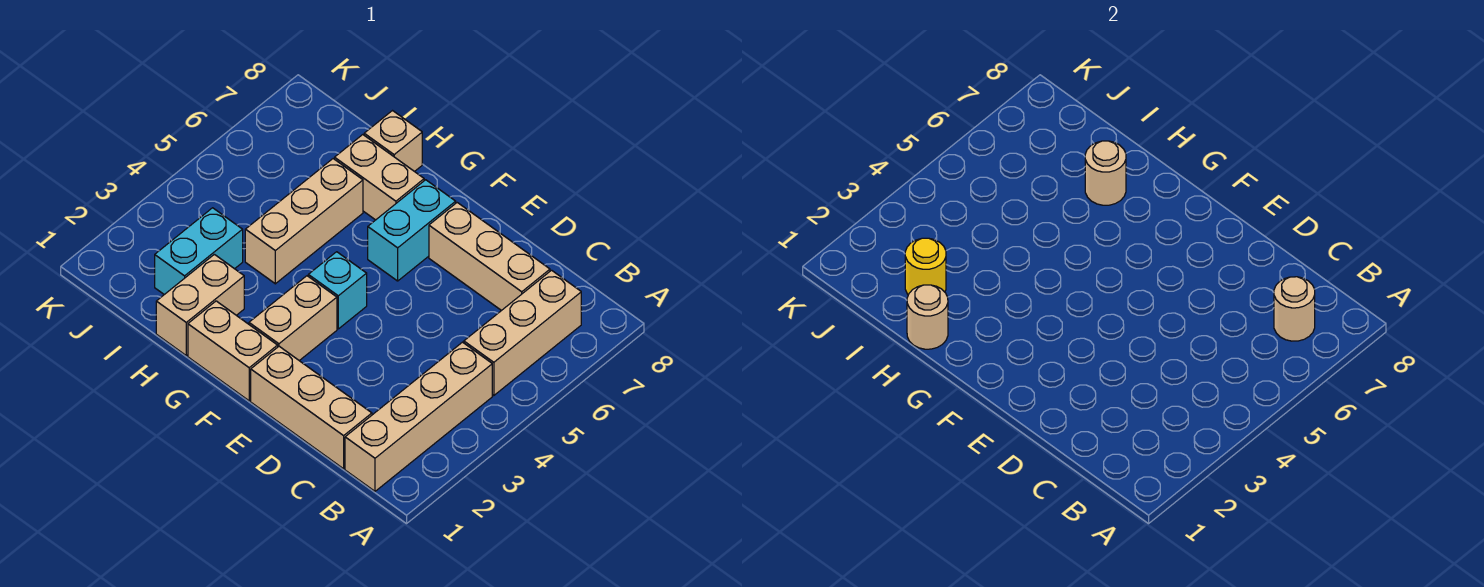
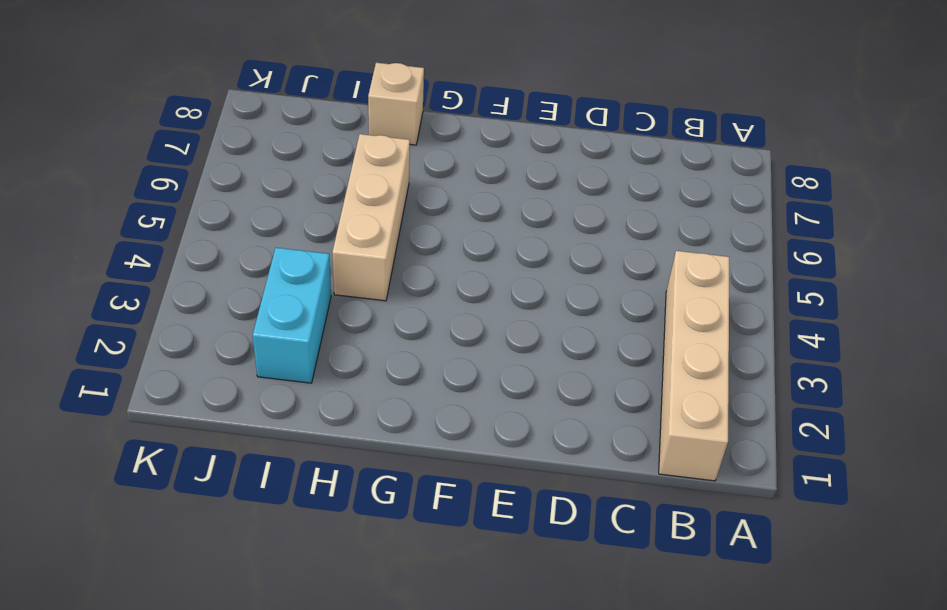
none -> tan 1x3 brick [464,270,581,396]
none -> tan 1x3 brick [251,346,372,469]
none -> tan 1x3 brick [429,203,550,311]

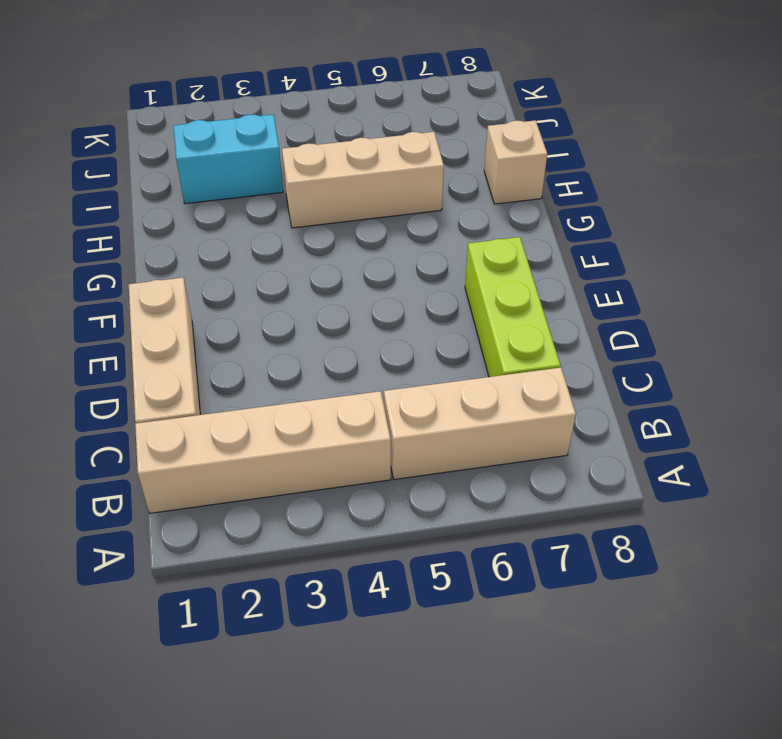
lime 1x3 brick [465,237,560,377] -> tan 1x3 brick [429,203,550,311]
none -> tan 1x2 brick [188,301,278,401]
none -> tan 1x2 brick [249,276,337,361]
none -> cyan 1x1 brick [308,252,367,329]

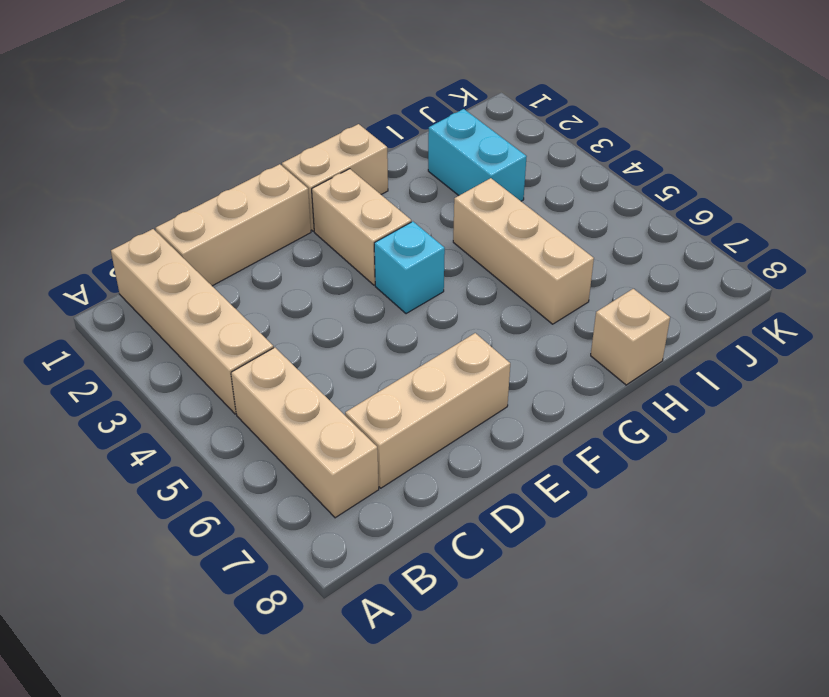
none -> cyan 1x2 brick [368,180,456,281]
none -> tan 1x2 brick [335,135,424,220]
none -> tan 1x2 brick [156,254,244,355]

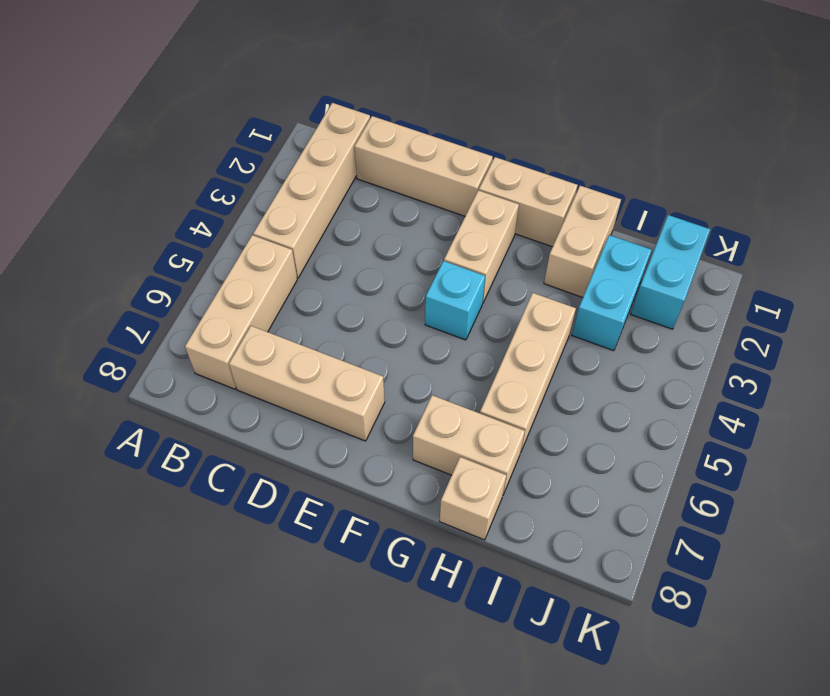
cyan 1x2 brick [631,215,710,329] -> cyan 1x2 brick moved to [368,180,456,281]
none -> tan 1x1 round brick [1274,277,1315,341]
none -> tan 1x1 round brick [907,285,948,349]
none -> tan 1x1 round brick [1085,141,1126,205]

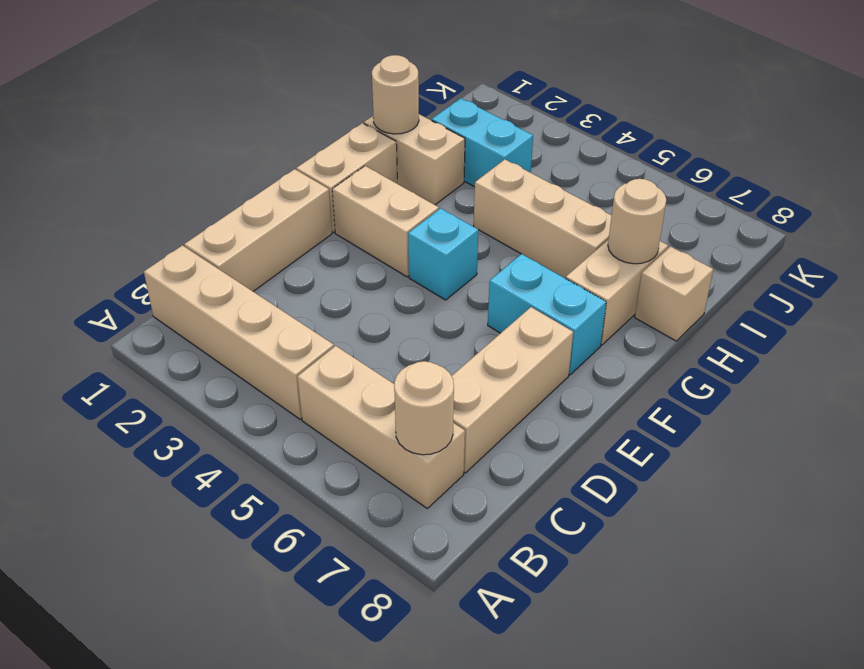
none -> yellow 1x1 round brick [905,238,946,295]

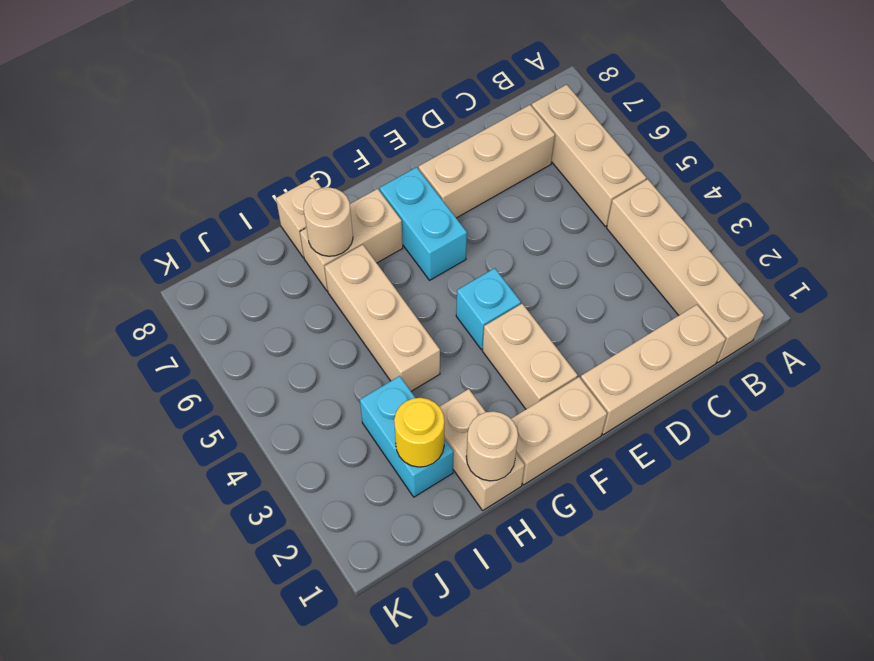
none -> tan 1x1 round brick [1274,277,1315,341]

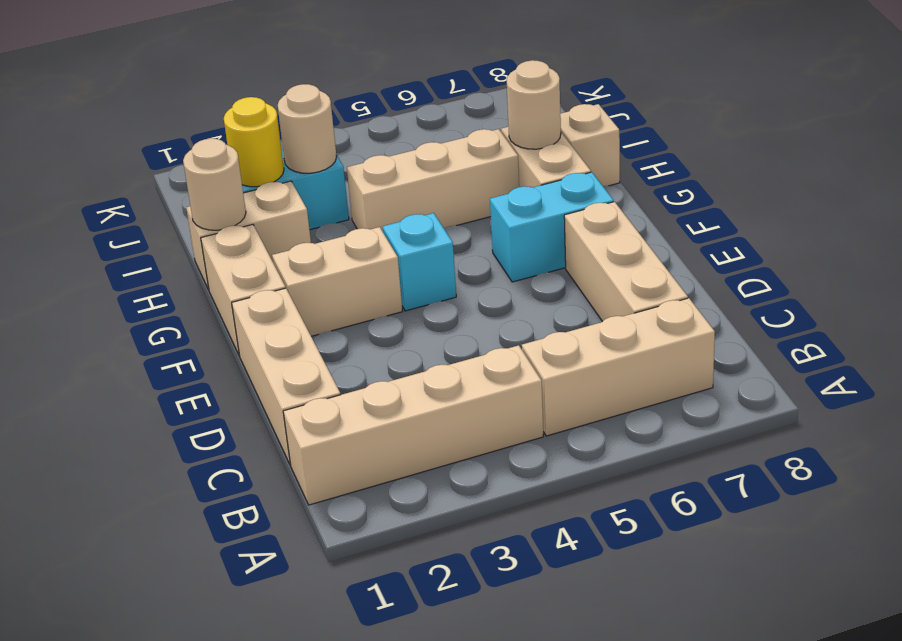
tan 1x1 round brick [278,84,337,173] -> tan 1x1 round brick moved to [1274,277,1315,341]

